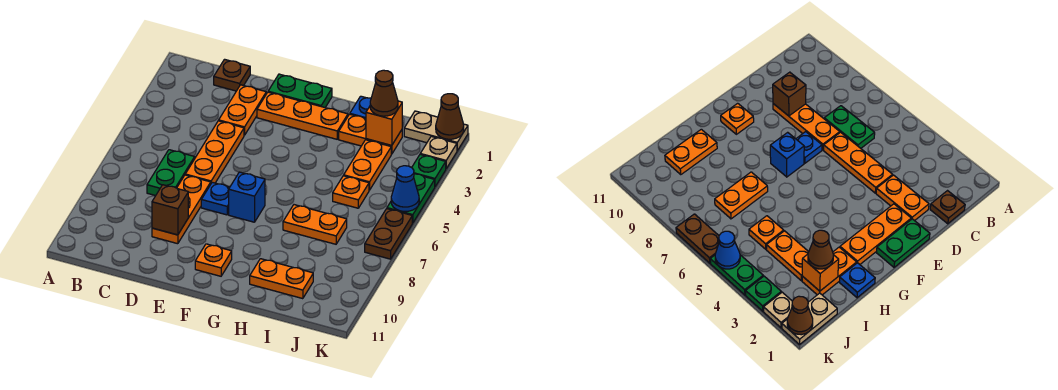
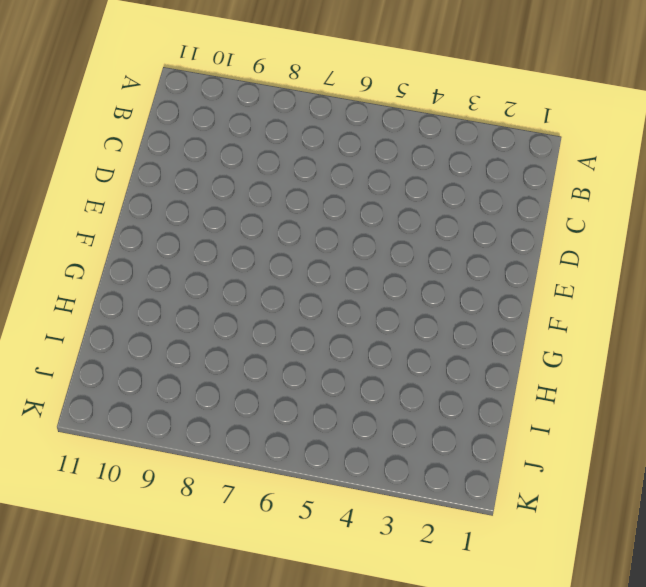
none -> brown 1x1 plate [214,59,250,91]
none -> green 1x2 plate [147,150,195,196]
none -> orange 1x2 plate [219,85,266,135]

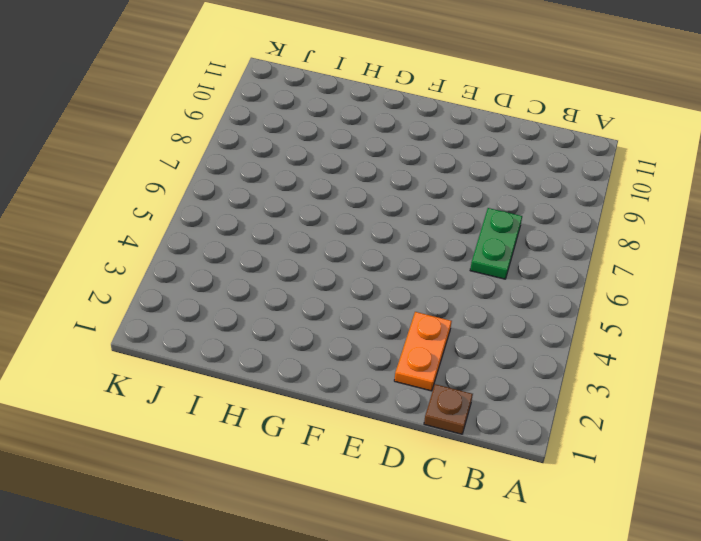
none -> orange 1x3 plate [185,121,244,183]
none -> orange 1x3 plate [152,175,211,244]
none -> green 1x2 plate [268,74,332,107]

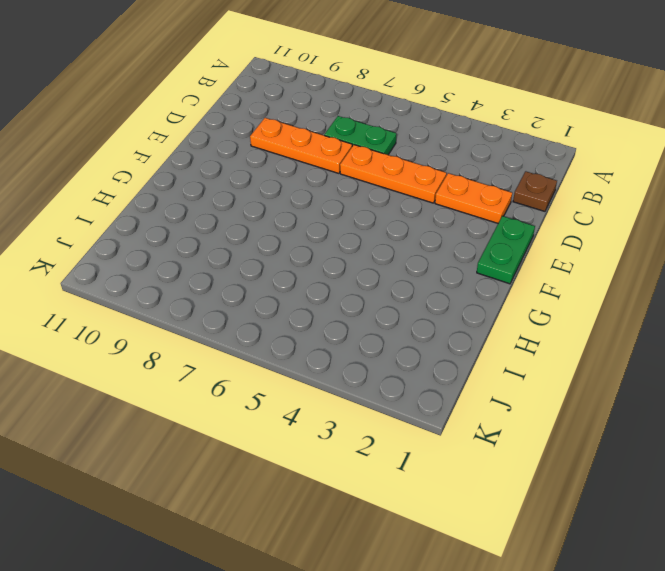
none -> orange 1x3 plate [257,92,348,139]
none -> blue 1x1 plate [201,182,230,215]
none -> blue 1x1 brick [229,172,265,222]

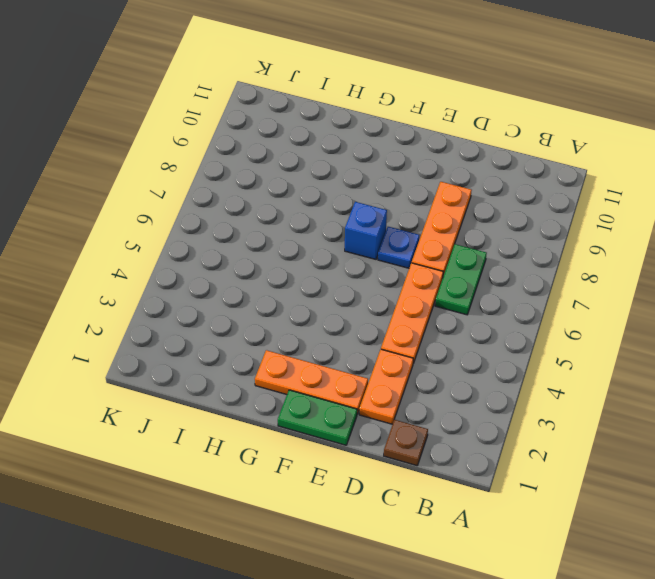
none -> orange 1x1 plate [195,244,232,276]
none -> blue 1x1 plate [350,96,371,119]
none -> orange 1x2 plate [339,114,402,154]

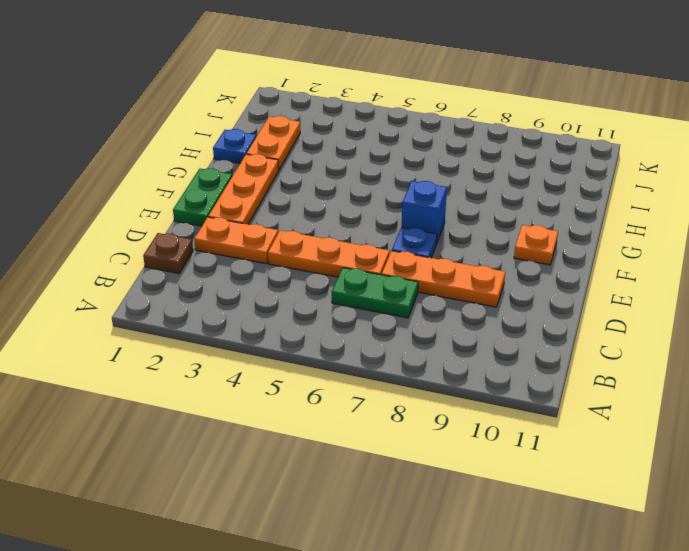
none -> orange 1x2 plate [283,205,347,244]
none -> orange 1x2 plate [250,259,313,299]
none -> orange 1x2 plate [344,140,391,190]

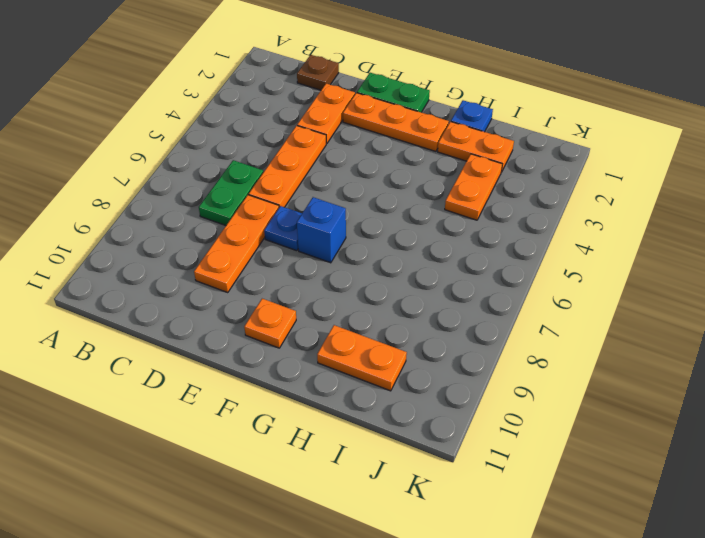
none -> orange 1x2 plate [283,205,347,244]
none -> orange 1x1 plate [333,176,369,208]
none -> tan 1x2 plate [404,111,468,151]

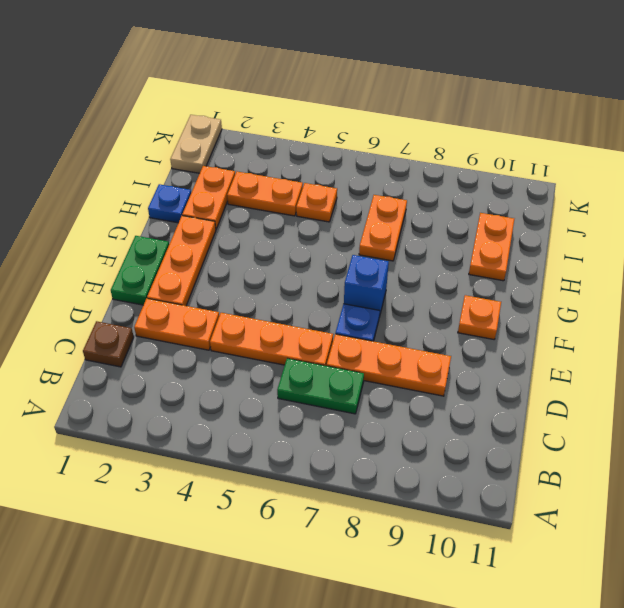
none -> tan 1x1 plate [420,136,457,169]
none -> green 1x1 plate [412,155,446,187]
none -> green 1x2 plate [387,174,435,223]

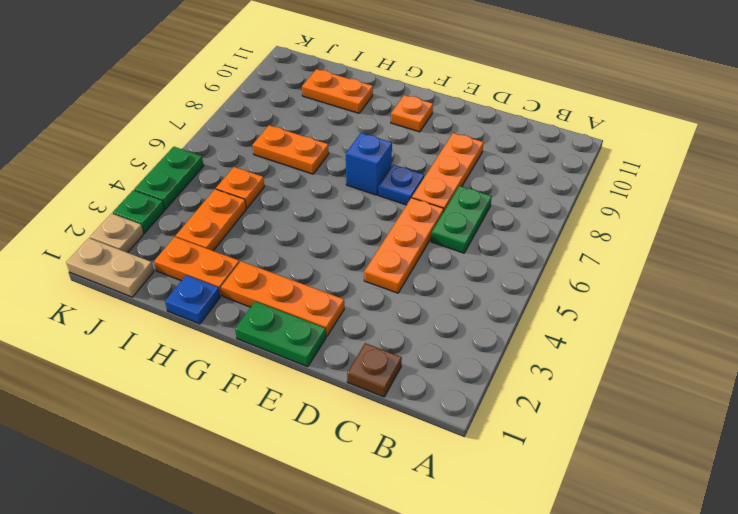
none -> orange 1x2 plate [219,85,266,135]
none -> brown 1x2 plate [365,209,412,259]
none -> brown 1x1 brick [152,185,188,235]

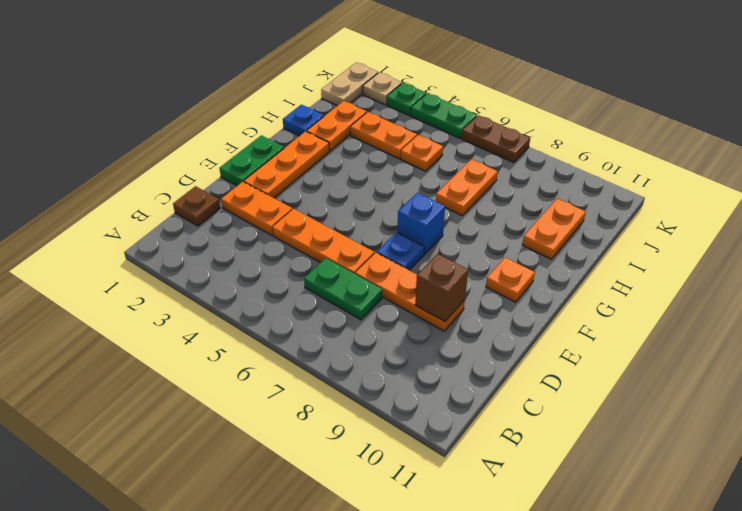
none -> orange 1x1 brick [366,101,402,146]
none -> brown 1x1 cone [436,94,464,139]
none -> blue 1x1 cone [391,166,419,212]

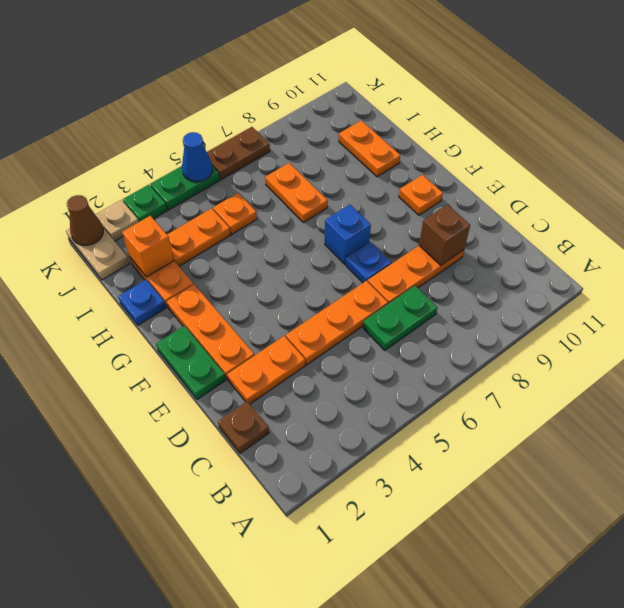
none -> brown 1x1 cone [370,70,398,116]

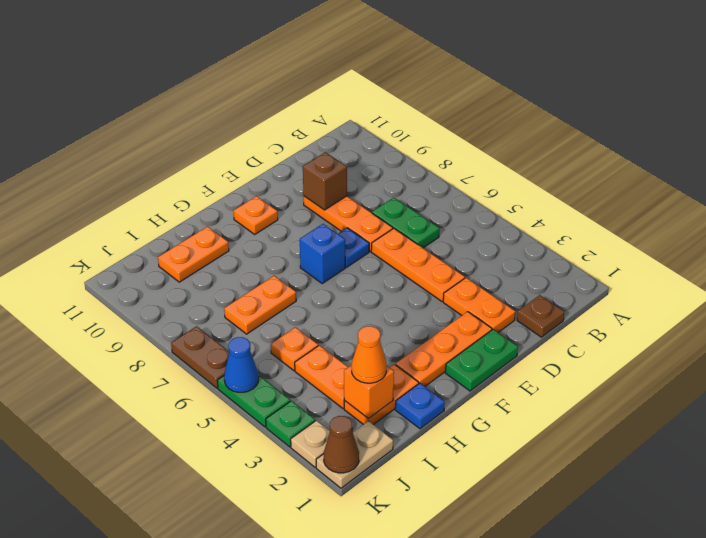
orange 1x1 cone [352,326,386,383] -> brown 1x1 cone [370,70,398,116]

